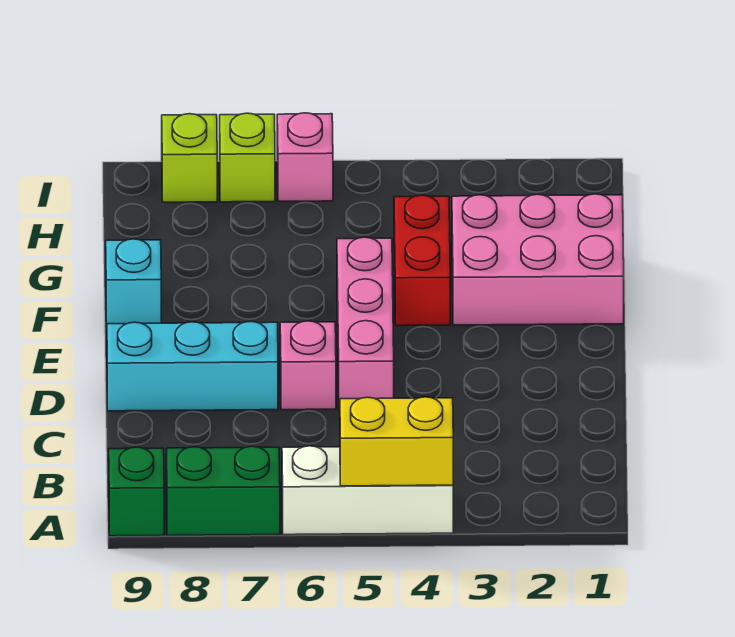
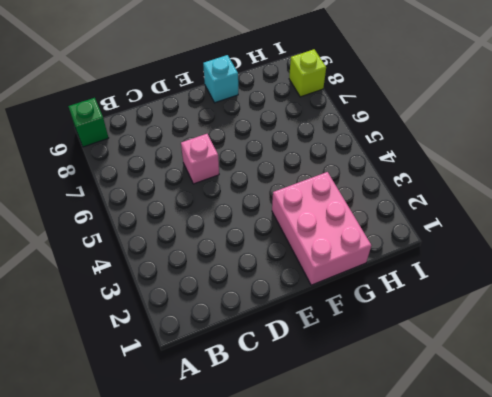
none -> white 1x3 brick [282,446,453,535]
none -> green 1x2 brick [166,446,280,535]
none -> pink 1x3 brick [337,237,394,409]

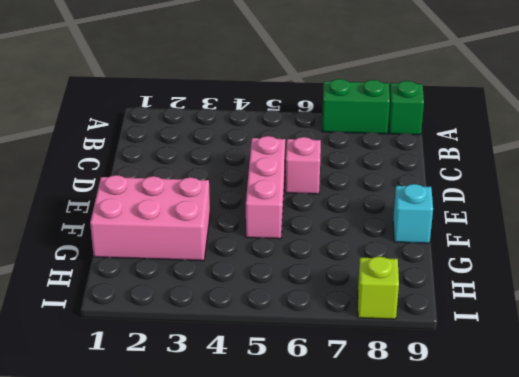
none -> white 1x3 brick [282,446,453,535]
none -> cyan 1x3 brick [107,322,278,411]
none -> red 1x2 brick [394,195,450,326]

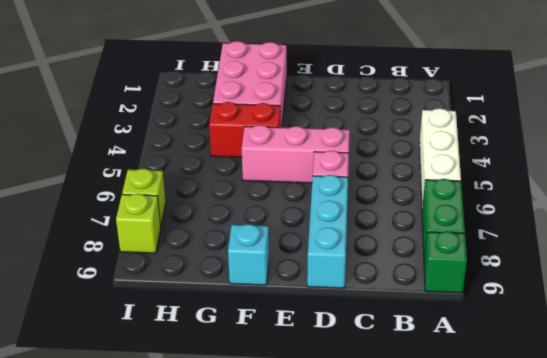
none -> pink 1x1 brick [277,113,333,201]
none -> yellow 1x2 brick [340,397,453,486]

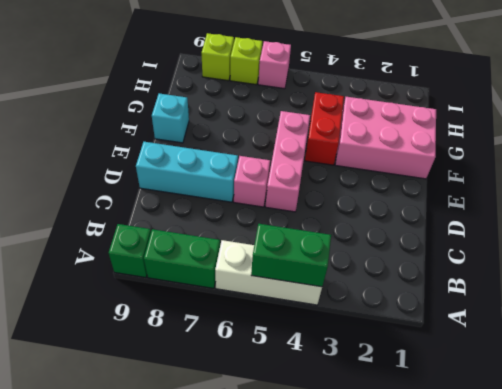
green 1x2 brick [251,224,331,287] -> yellow 1x2 brick [340,397,453,486]

